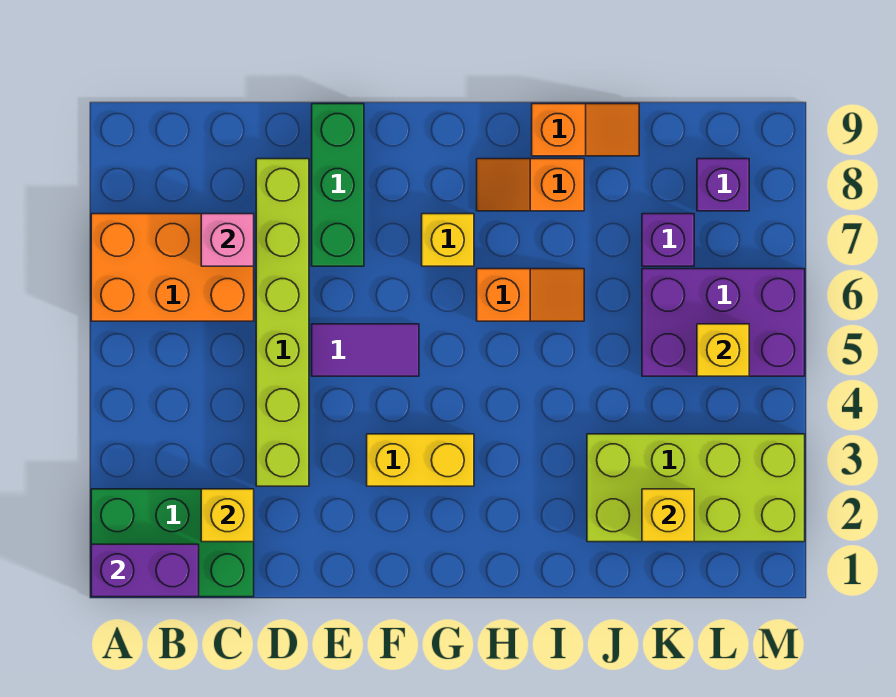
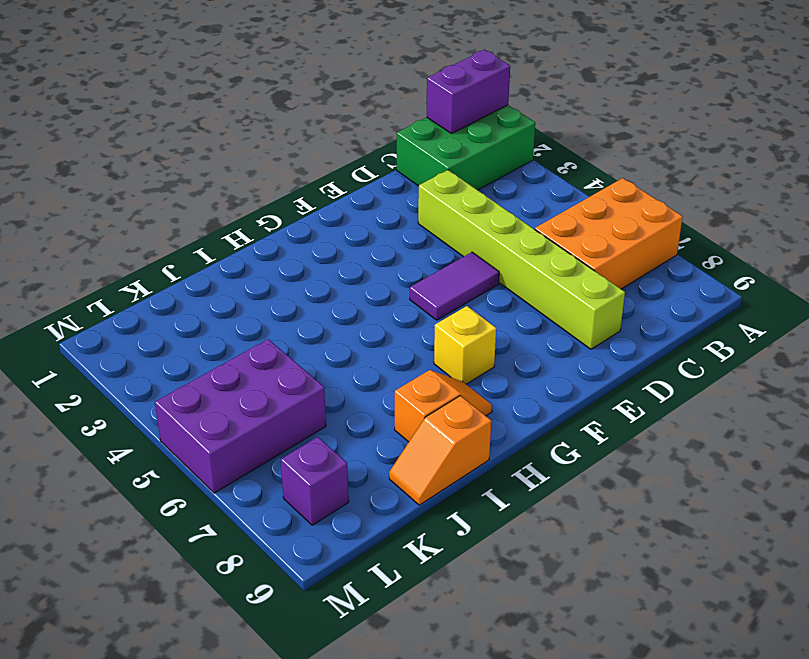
none -> green 1x3 brick [312,104,364,266]
none -> yellow 1x2 brick [367,434,474,486]
none -> orange 1x2 slope [477,269,584,321]

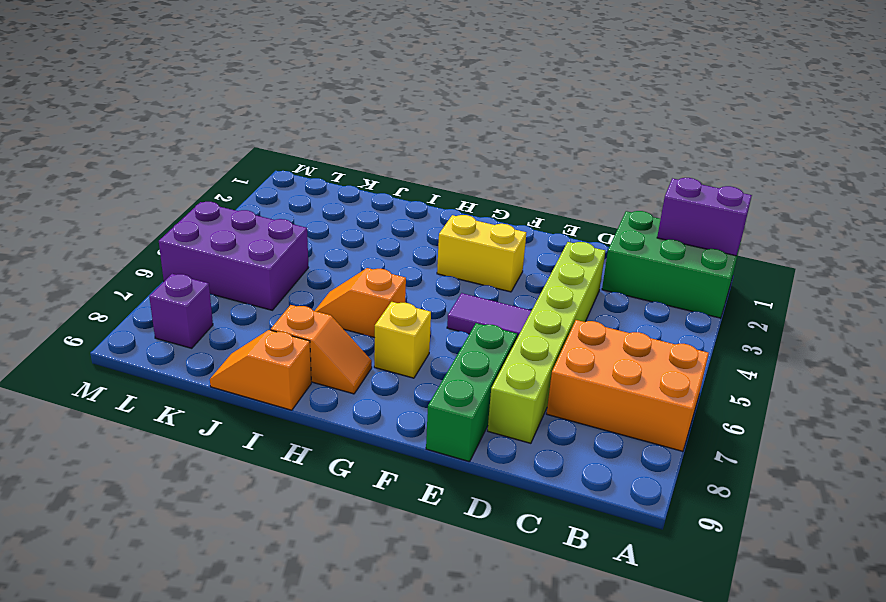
none -> lime 2x4 brick [587,434,805,542]
none -> purple 1x1 brick [642,214,694,266]
none -> yellow 1x1 brick [201,489,254,542]

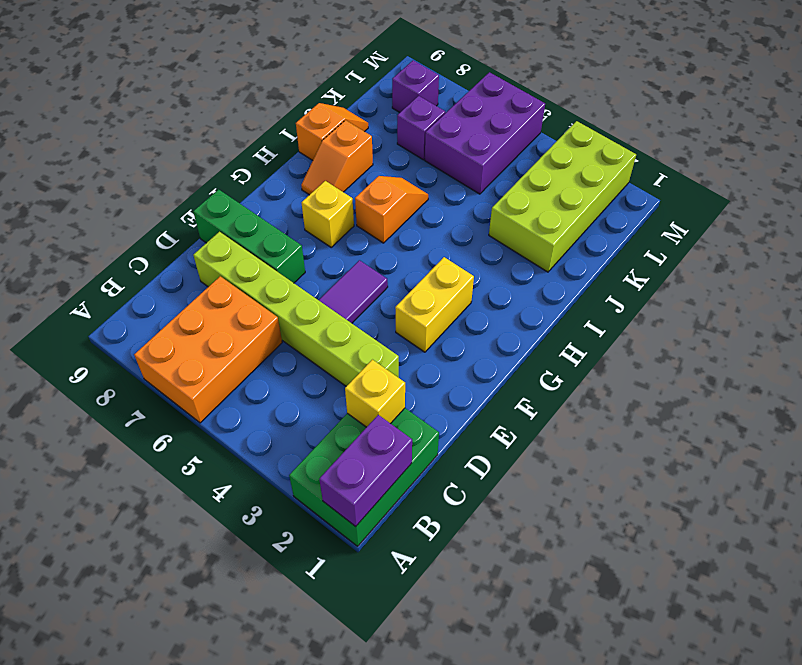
none -> pink 1x1 brick [201,214,254,266]
none -> yellow 1x1 brick [642,489,694,542]
none -> yellow 1x1 brick [697,324,749,376]

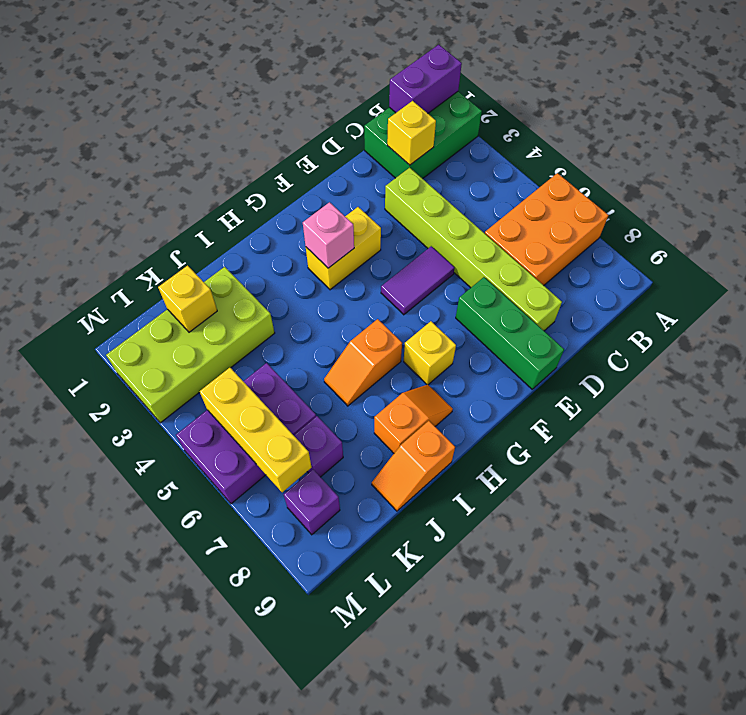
pink 1x1 brick [303,202,354,268] -> pink 1x1 brick moved to [201,214,254,266]
yellow 1x3 brick [199,368,312,492] -> yellow 1x1 brick [697,324,749,376]

